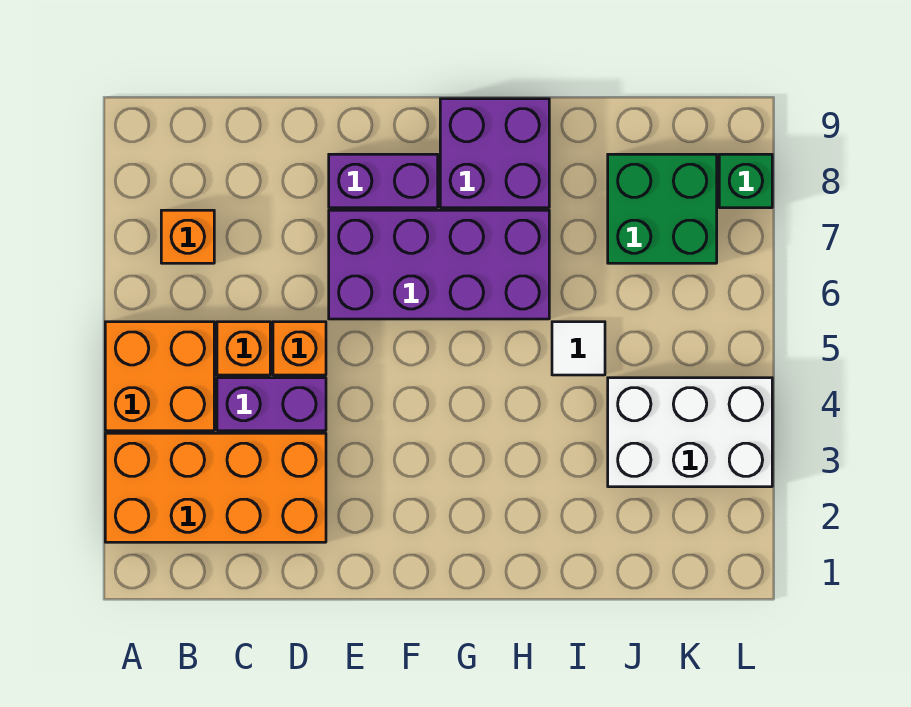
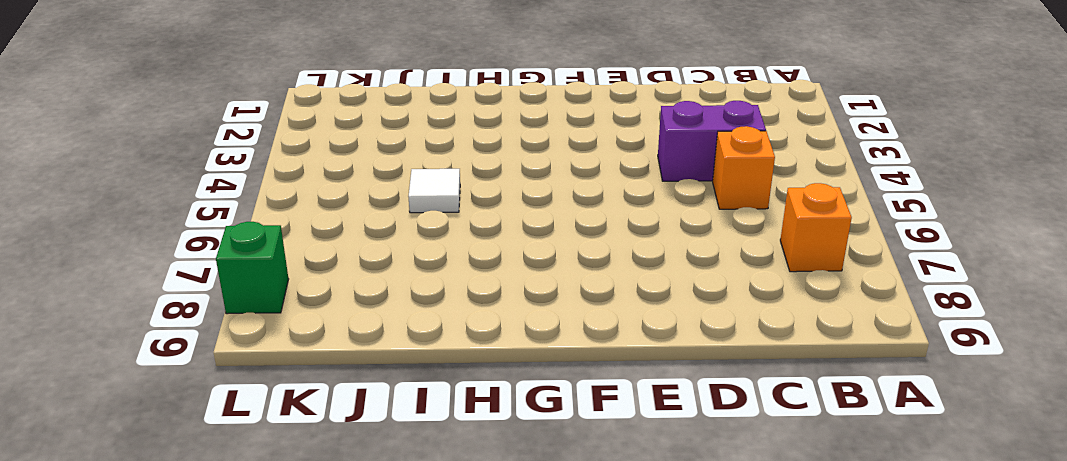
none -> orange 2x4 brick [105,433,326,542]
none -> orange 2x2 brick [105,322,214,431]
none -> orange 1x1 brick [273,322,326,375]

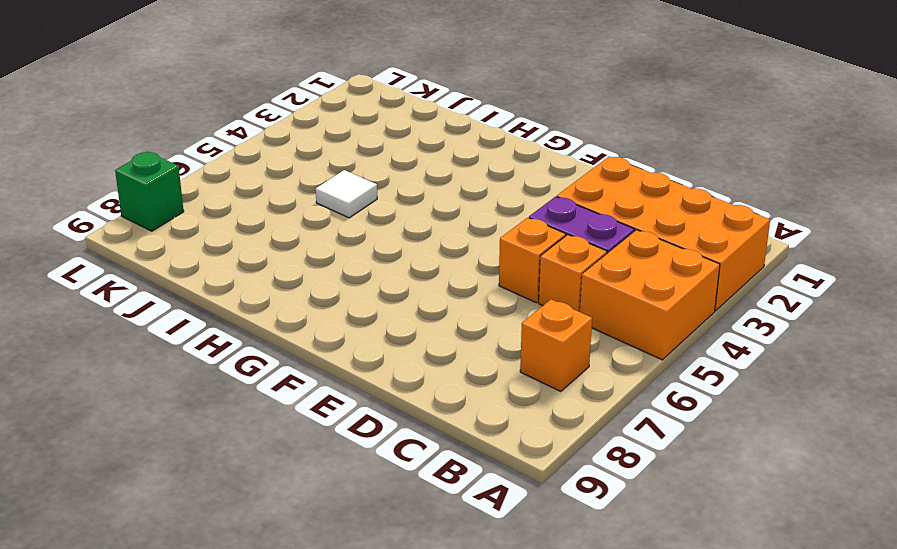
none -> purple 2x4 brick [329,210,549,319]
none -> purple 1x2 brick [329,154,438,208]
none -> purple 2x2 brick [440,99,549,208]

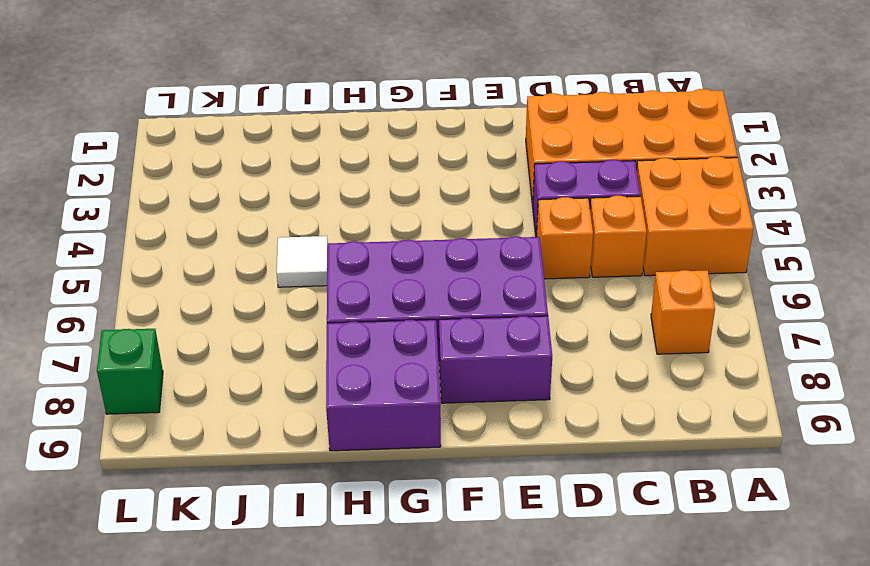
none -> white 2x3 brick [608,378,772,487]
none -> green 2x2 brick [608,154,717,263]

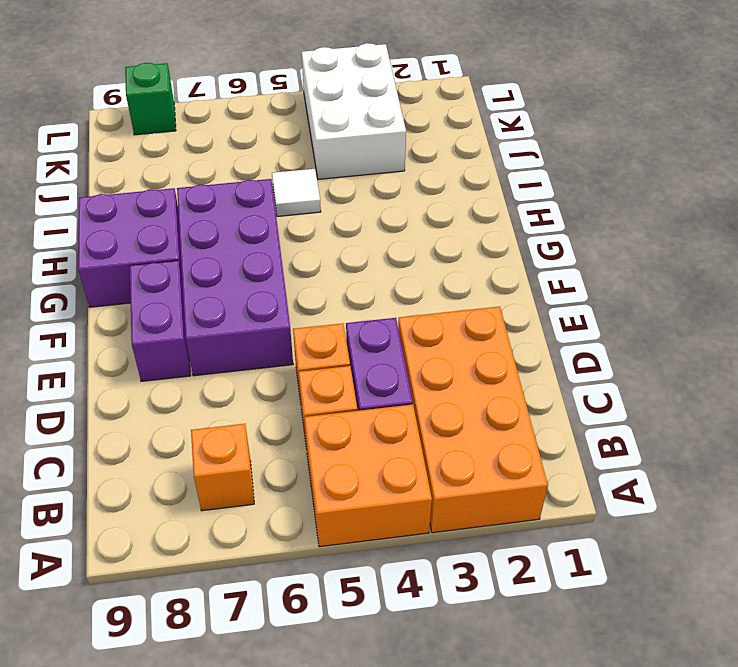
none -> green 2x2 brick [608,154,717,263]

